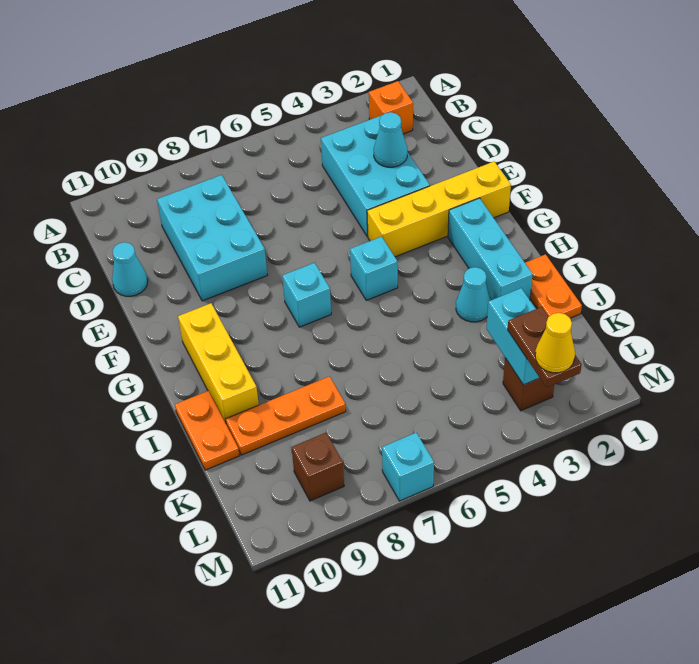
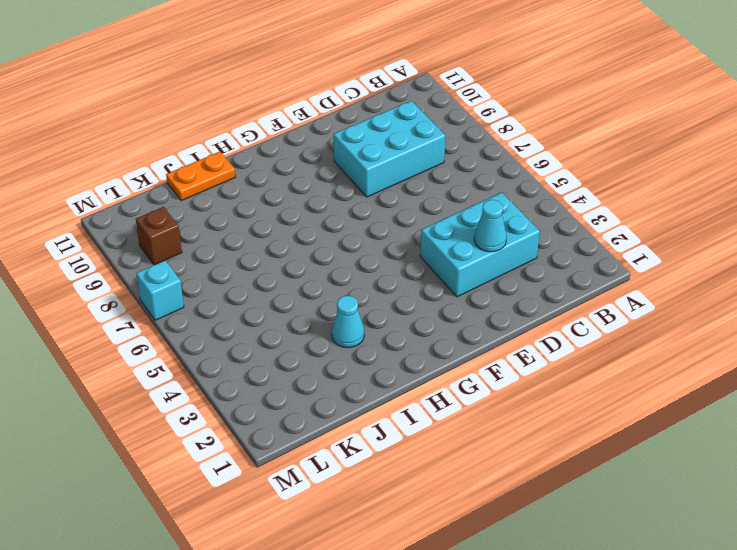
none -> orange 1x1 brick [369,81,413,134]
none -> cyan 1x1 cone [112,242,148,296]
none -> yellow 1x4 brick [367,162,511,257]

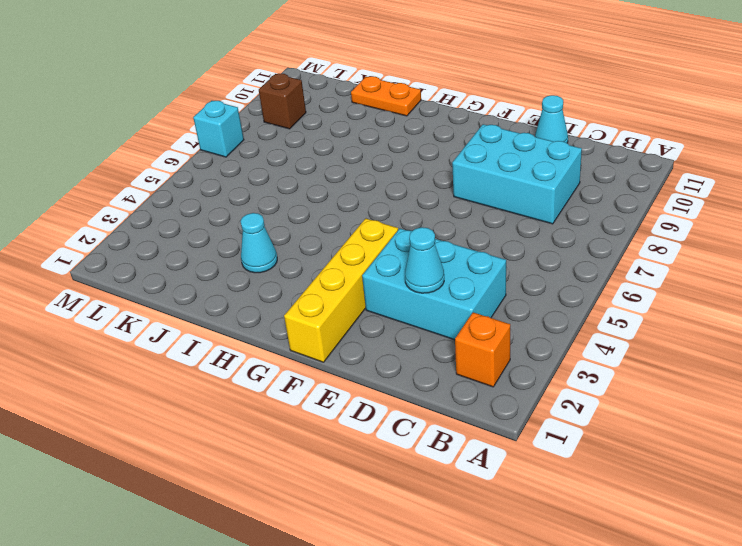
none -> cyan 1x3 brick [448,198,533,300]
none -> cyan 1x1 brick [350,237,398,300]
none -> cyan 1x1 brick [282,263,331,327]

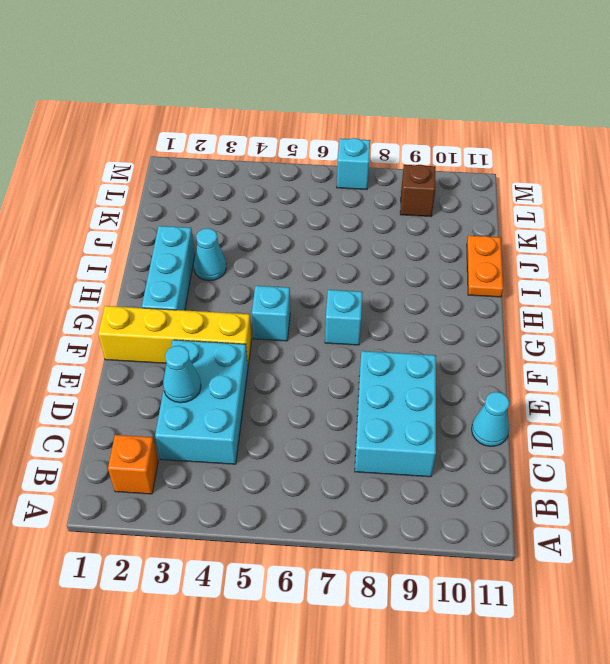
none -> yellow 1x3 brick [178,303,259,423]
none -> orange 1x2 plate [525,254,582,318]
none -> orange 1x3 plate [226,376,346,455]

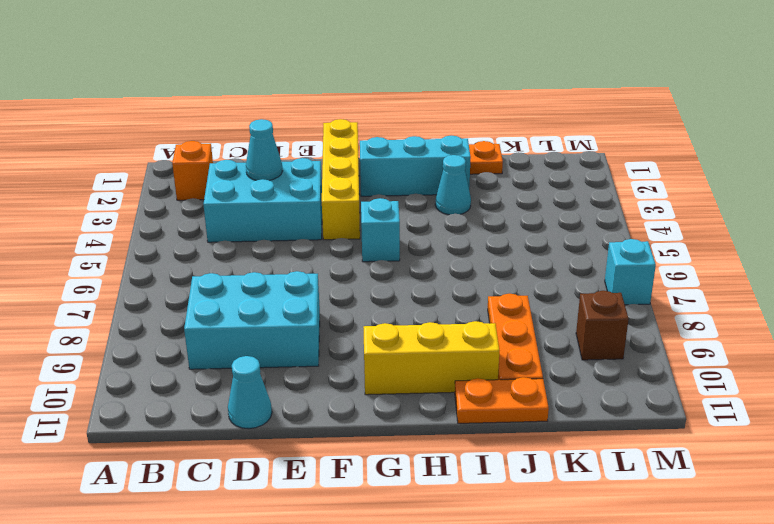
none -> cyan 1x1 brick [282,263,331,327]
none -> brown 1x1 brick [503,358,554,411]
none -> cyan 1x2 brick [487,288,539,385]

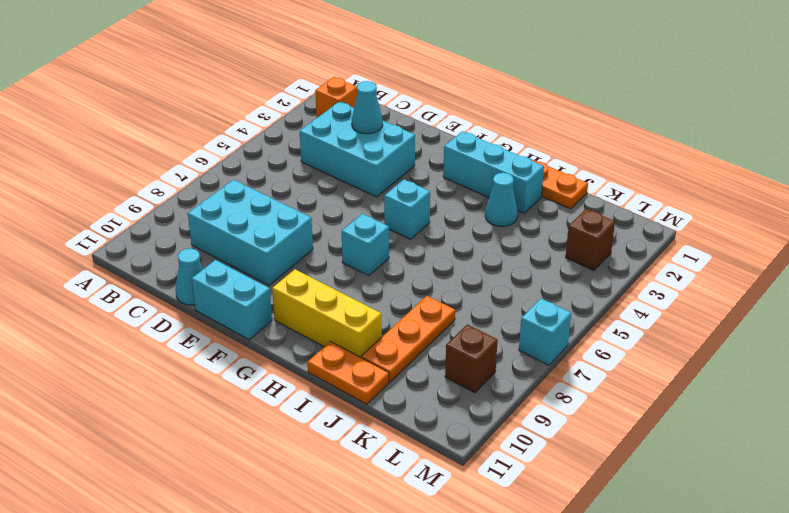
cyan 1x2 brick [192,260,272,340] -> cyan 1x2 brick moved to [487,288,539,385]
none -> yellow 1x4 brick [367,162,511,257]
none -> brown 1x2 plate [508,307,582,388]
none -> yellow 1x1 cone [535,313,575,373]

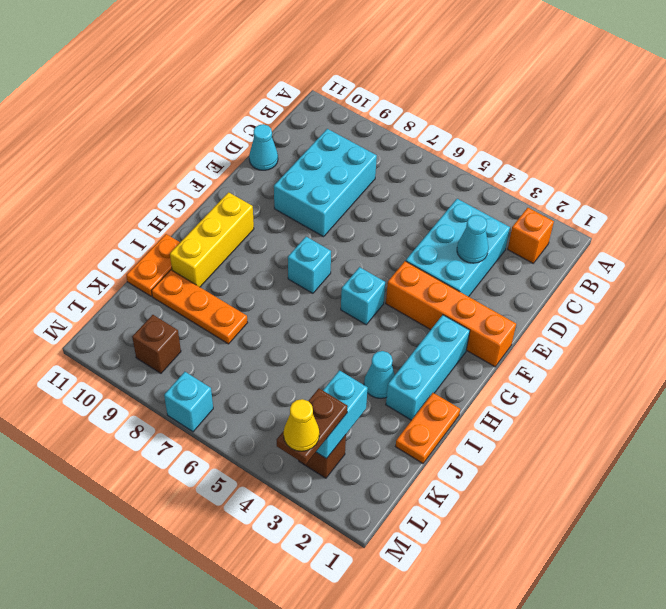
orange 1x4 brick [386,261,516,367] -> yellow 1x4 brick [367,162,511,257]

